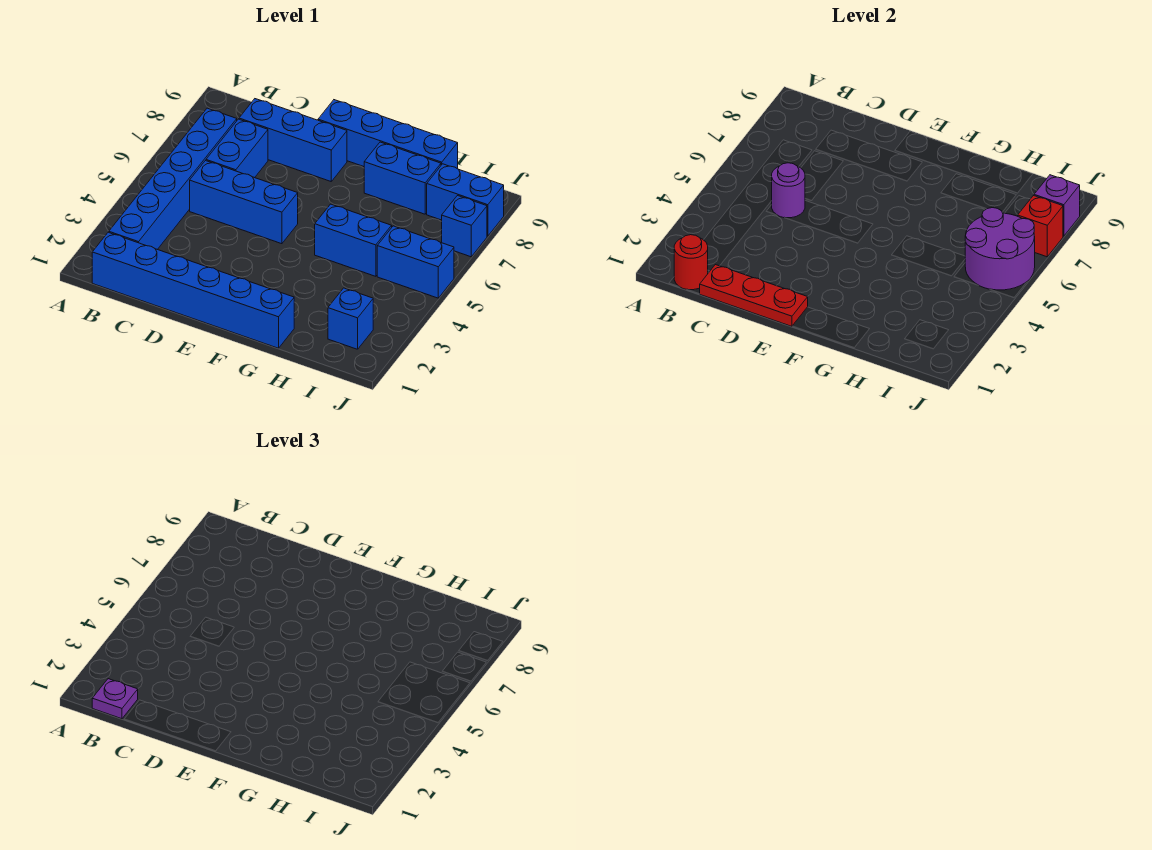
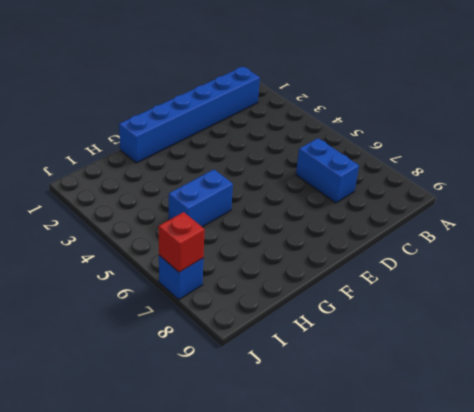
none -> blue 1x6 brick [109,108,237,249]
none -> blue 1x3 brick [190,161,298,244]
none -> blue 1x3 brick [239,99,347,181]

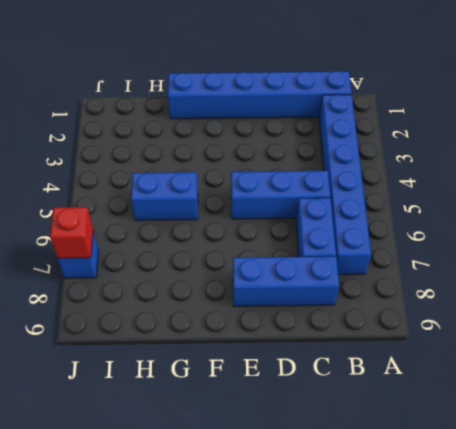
none -> blue 1x4 brick [318,100,458,169]
none -> blue 1x2 brick [364,142,441,214]
none -> blue 1x1 brick [328,288,373,349]

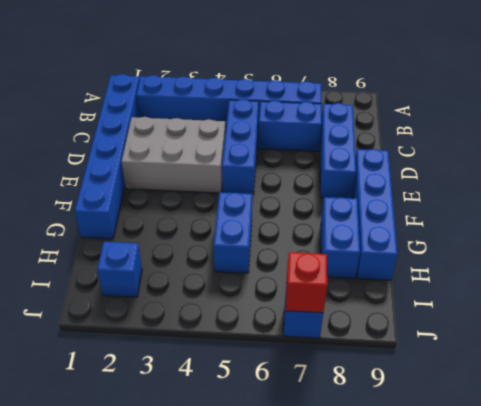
grey 2x3 brick [121,117,225,193] -> none
none -> blue 1x2 brick [377,226,454,298]
none -> blue 1x2 brick [427,164,504,236]
none -> red 1x1 round brick [674,235,708,290]

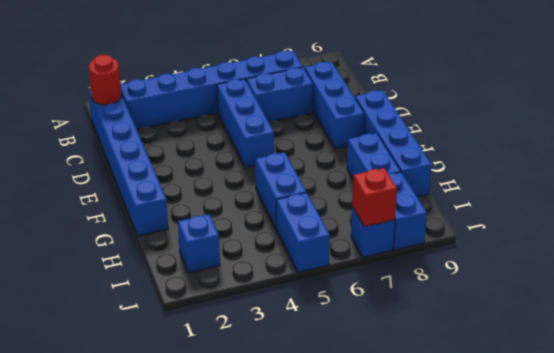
none -> red 1x3 plate [700,265,808,326]
none -> purple 1x1 round brick [772,163,805,218]
none -> purple 2x2 round brick [965,208,1035,290]

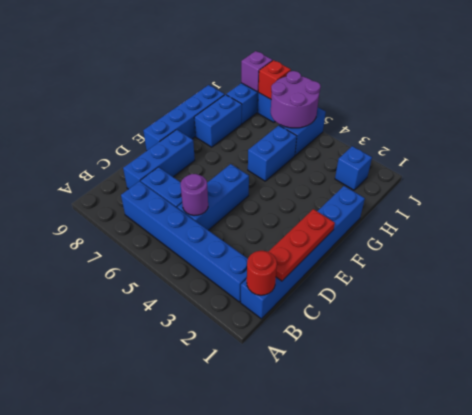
none -> purple 1x1 plate [92,679,138,719]

